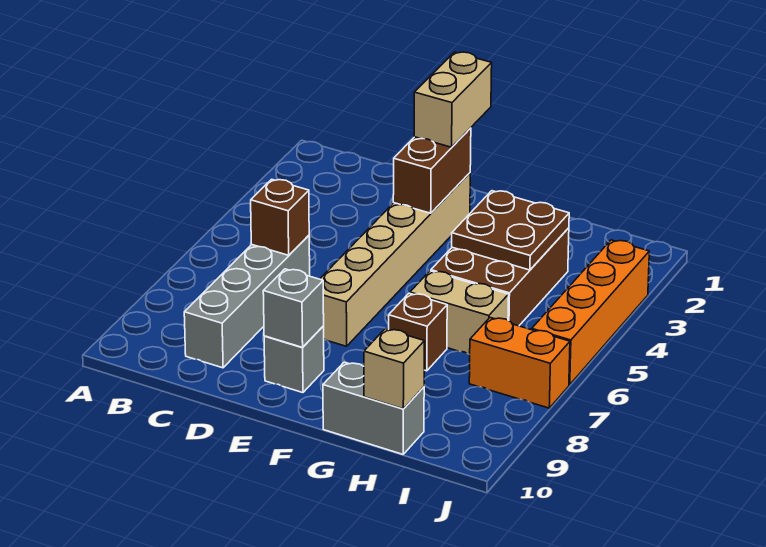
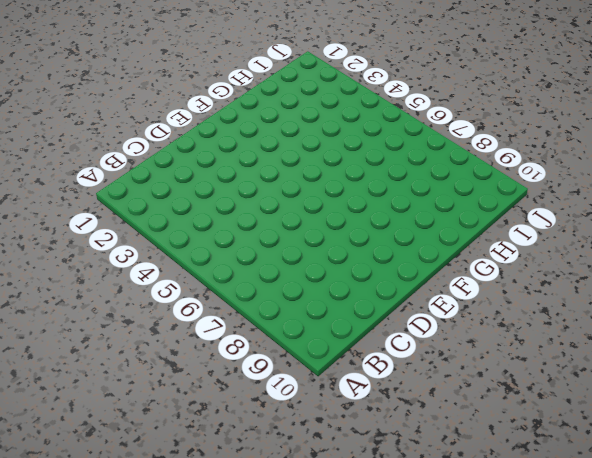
none -> grey 1x4 brick [184,235,310,368]
none -> tan 1x6 brick [320,173,470,346]
none -> grey 1x1 brick [264,326,324,393]

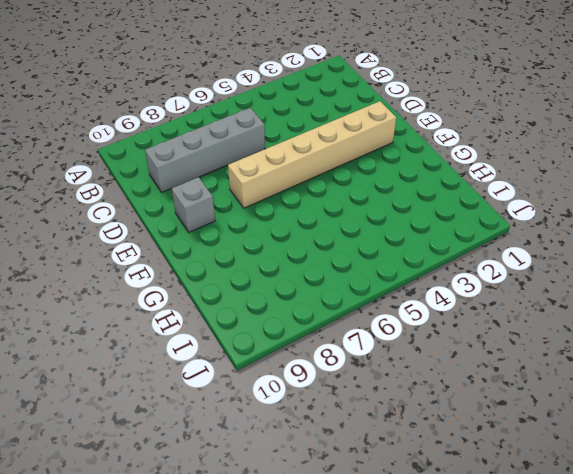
none -> brown 2x3 brick [431,228,569,326]
none -> tan 1x2 brick [410,271,509,355]
none -> brown 1x1 brick [389,293,447,371]

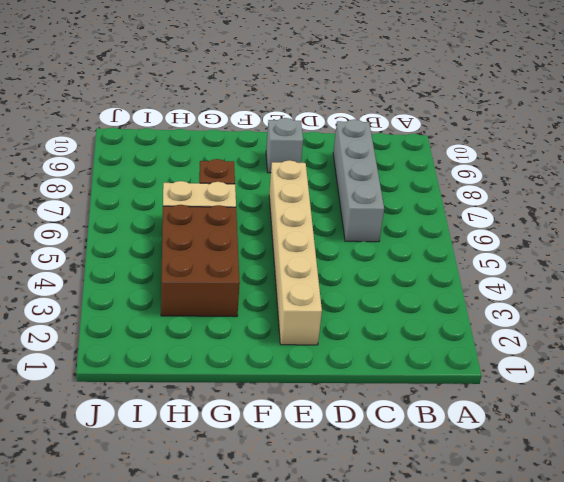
none -> grey 1x2 brick [323,362,424,454]
none -> orange 1x2 brick [469,318,570,408]
none -> orange 1x4 brick [532,240,649,385]

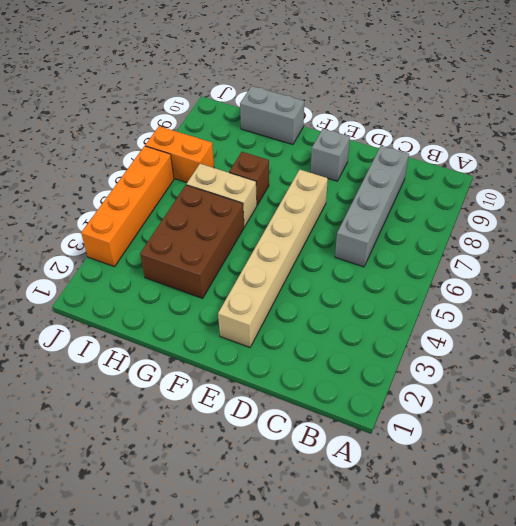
none -> brown 1x1 brick [251,179,309,255]
none -> brown 1x2 brick [393,128,471,213]
none -> grey 1x1 brick [263,269,324,347]

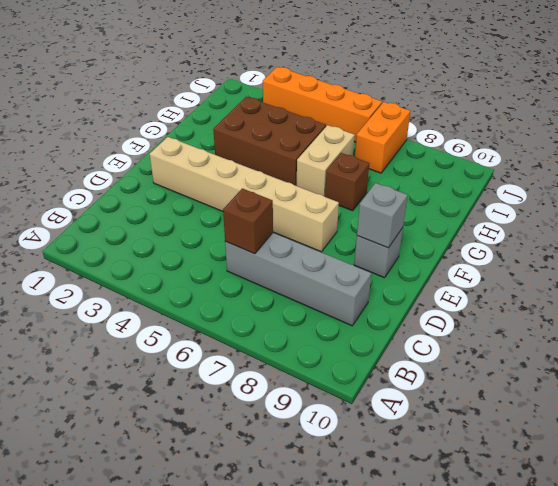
none -> grey 1x2 brick [323,362,424,454]
none -> brown 1x2 brick [393,128,471,213]
none -> brown 2x2 plate [452,191,569,270]

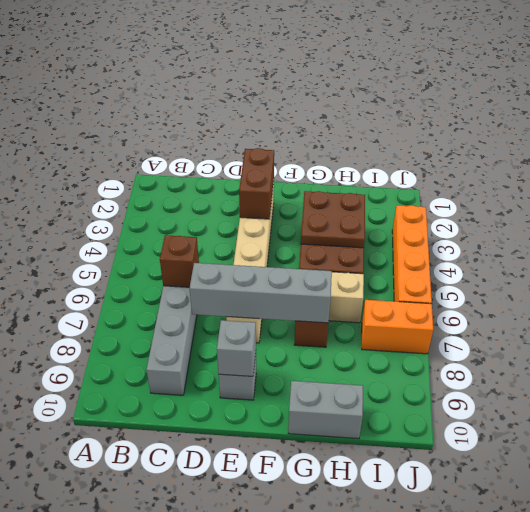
grey 1x4 brick [189,263,332,323] -> none
none -> tan 1x1 brick [364,329,424,409]
none -> tan 1x2 brick [414,52,492,147]

